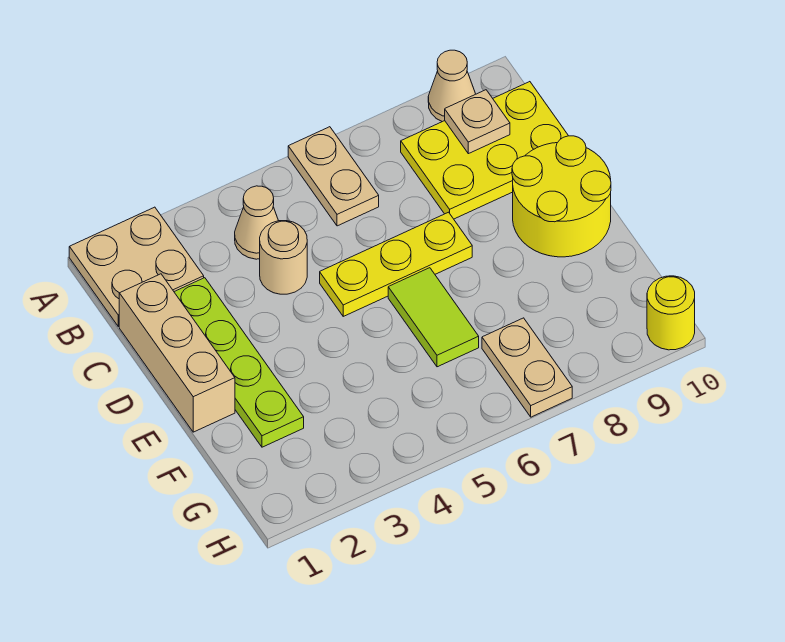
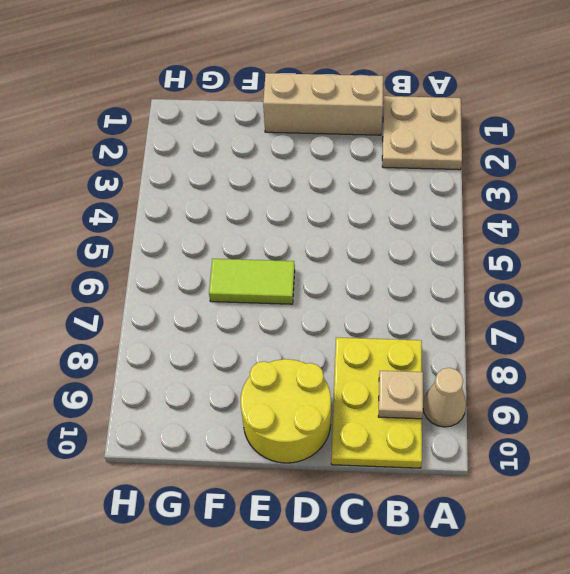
none -> tan 1x2 plate [288,127,379,226]
none -> tan 1x1 cone [235,186,278,259]
none -> lime 1x4 plate [174,278,304,447]

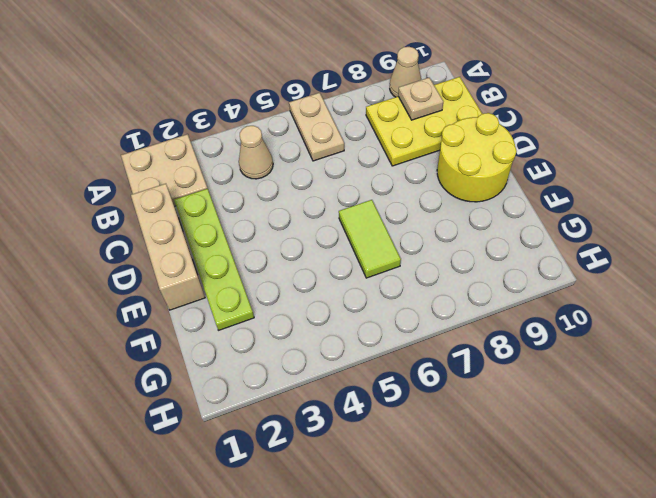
none -> tan 1x1 round brick [260,221,307,294]
none -> yellow 1x3 plate [320,212,472,316]
none -> tan 1x2 plate [482,318,572,417]

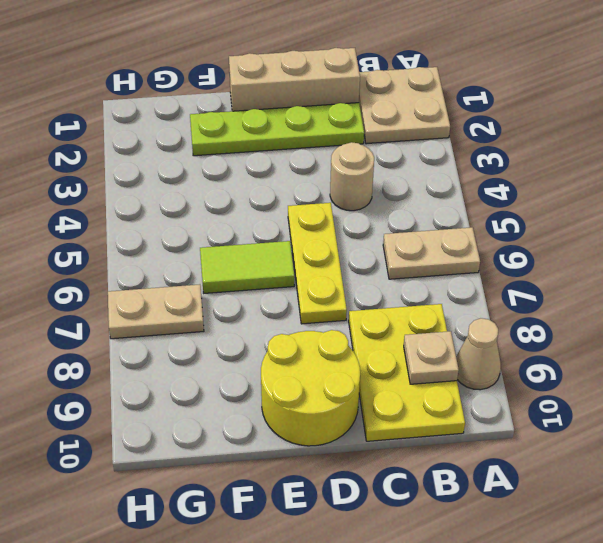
none -> tan 1x1 cone [235,186,278,259]
none -> yellow 1x1 round brick [647,276,695,350]

